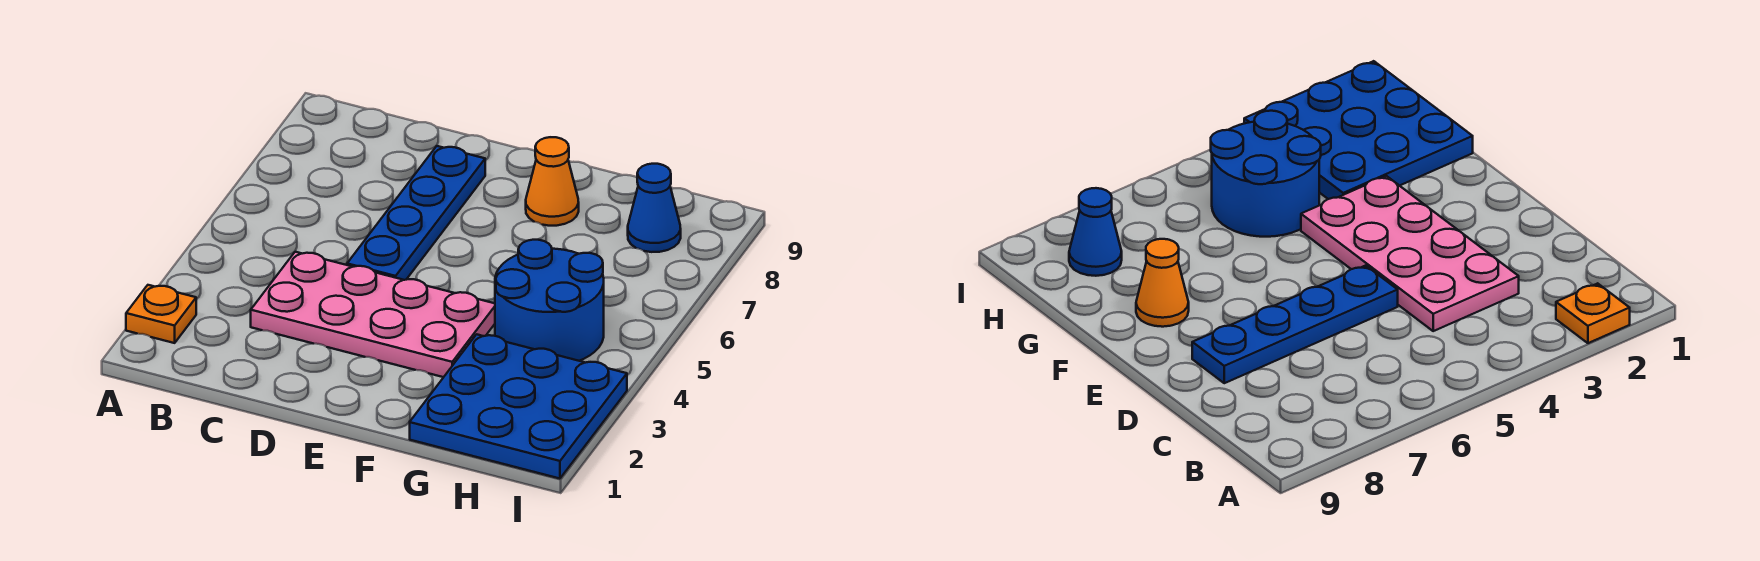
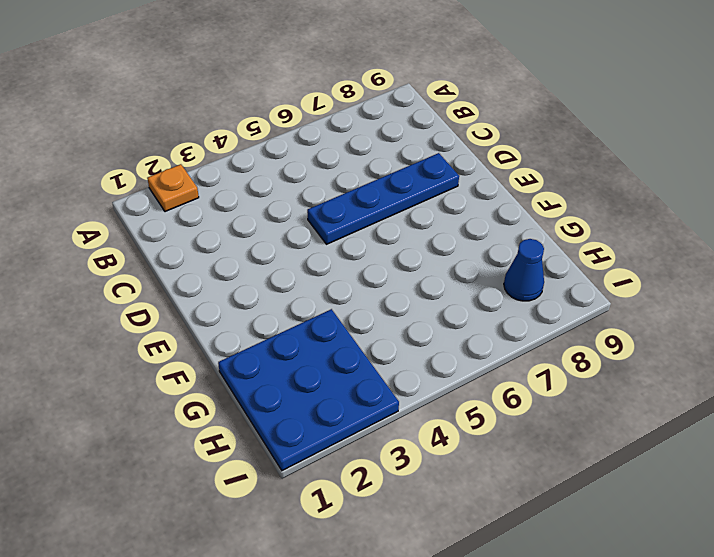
none -> pink 2x4 plate [251,252,495,377]
none -> orange 1x1 cone [526,137,579,226]

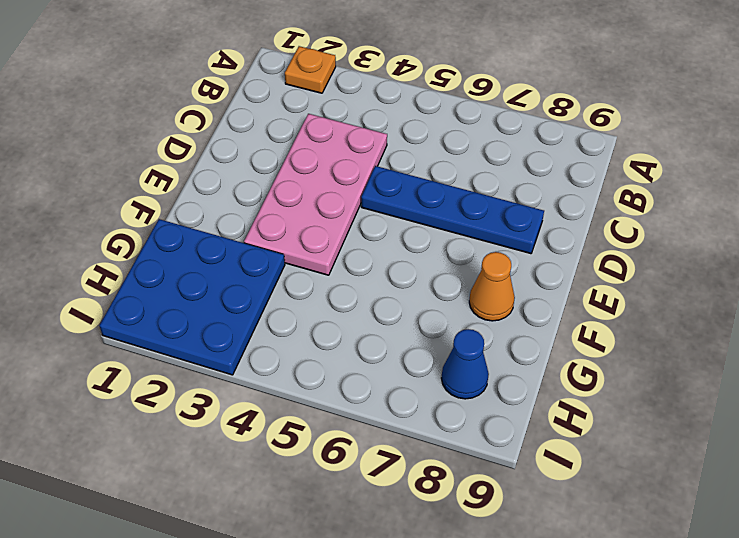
none -> blue 2x2 round brick [495,240,604,361]

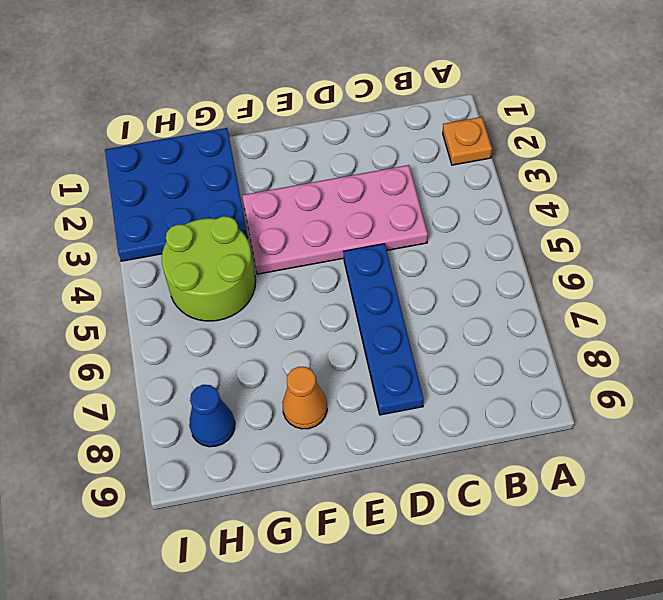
lime 2x2 round brick [162,216,256,321] -> blue 2x2 round brick [495,240,604,361]

